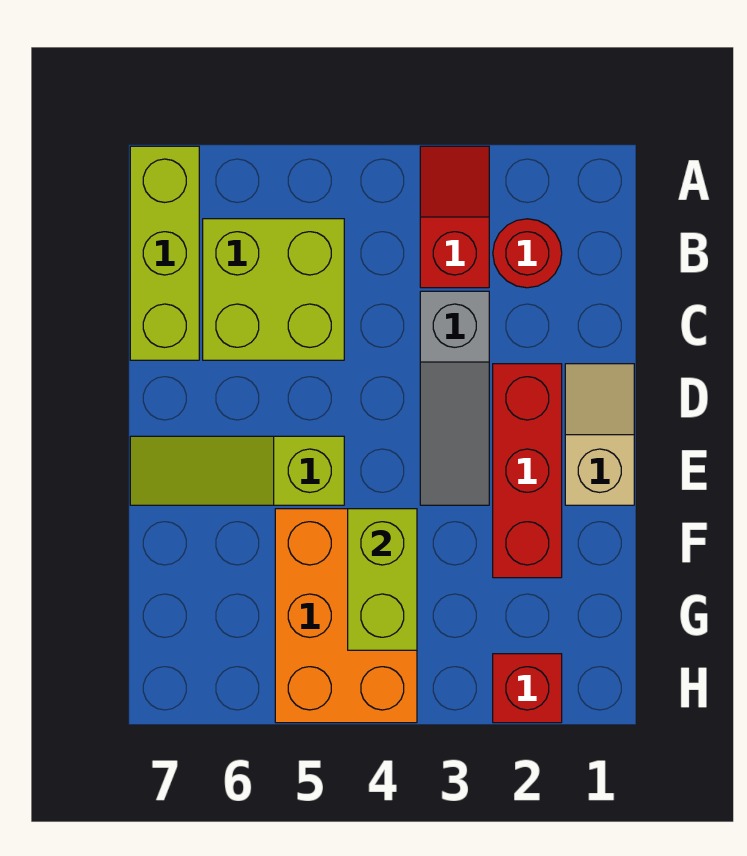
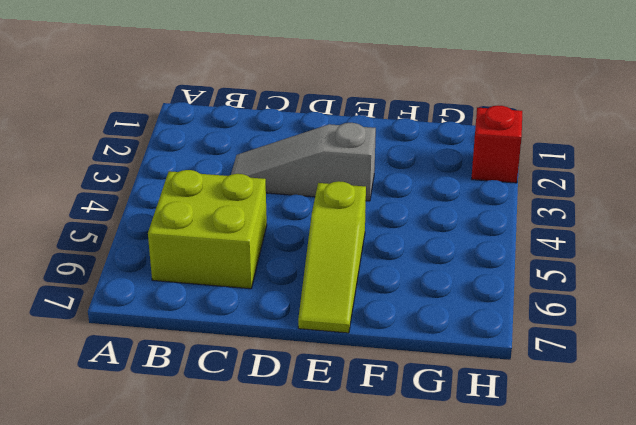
grey 1x3 slope [231,123,376,201] -> grey 1x3 slope turned to [420,291,489,505]
none -> red 1x2 slope [420,146,489,288]
none -> lime 1x3 brick [130,146,199,360]

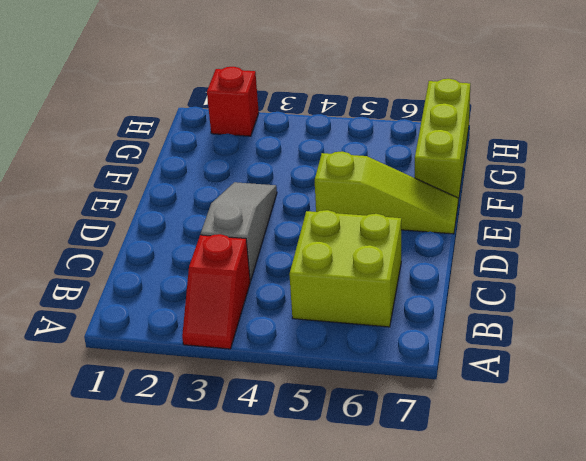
lime 1x3 brick [415,79,470,201] -> lime 1x3 brick moved to [130,146,199,360]
none -> red 1x1 round brick [493,219,562,288]
none -> tan 1x2 slope [565,364,634,505]

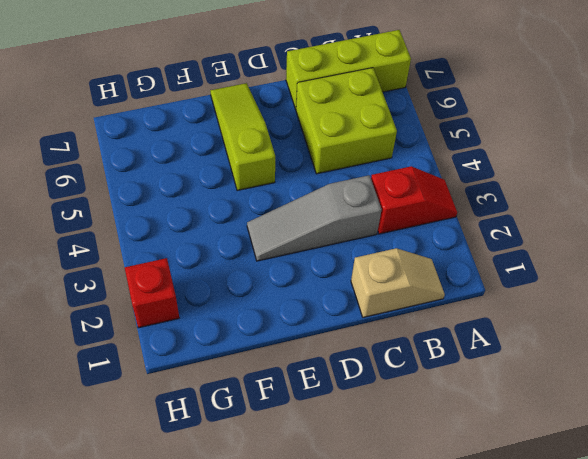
tan 1x2 slope [351,248,445,317] -> tan 1x2 slope moved to [565,364,634,505]
none -> red 1x1 round brick [493,219,562,288]
none -> red 1x3 brick [493,364,562,578]

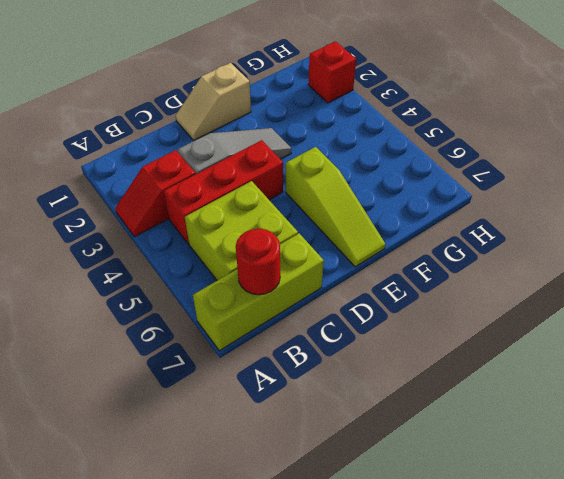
red 1x3 brick [164,140,283,244] -> red 1x3 brick moved to [493,364,562,578]
red 1x1 round brick [236,229,280,295] -> red 1x1 round brick moved to [493,219,562,288]
none -> orange 2x3 brick [275,509,417,723]
none -> lime 1x2 brick [348,509,417,650]

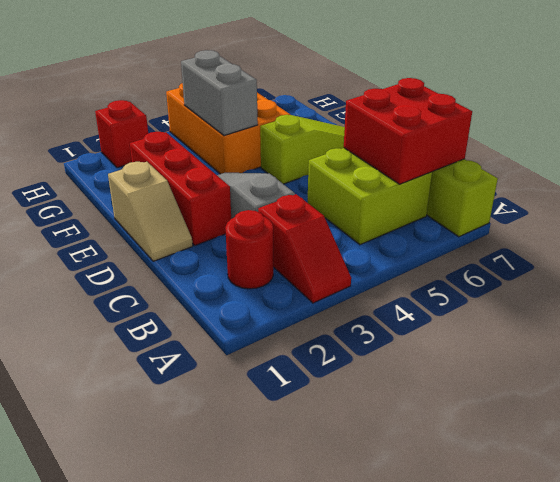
red 2x2 brick [344,78,472,184] -> none
grey 1x2 brick [181,50,258,136] -> lime 1x2 brick [348,509,417,650]

